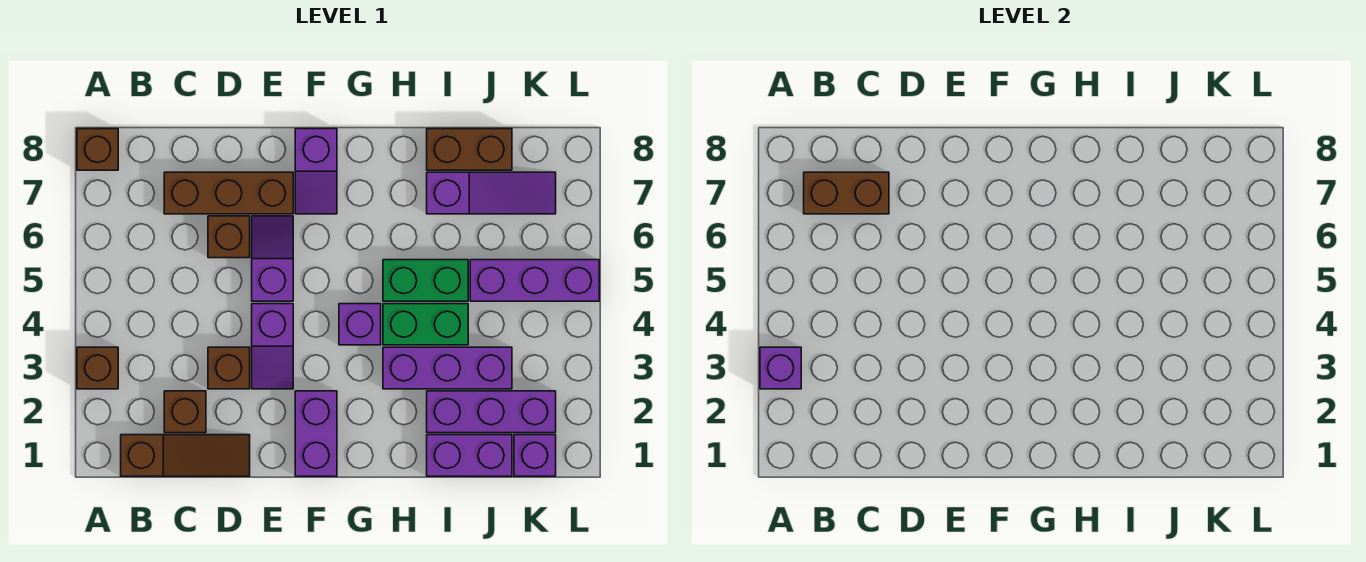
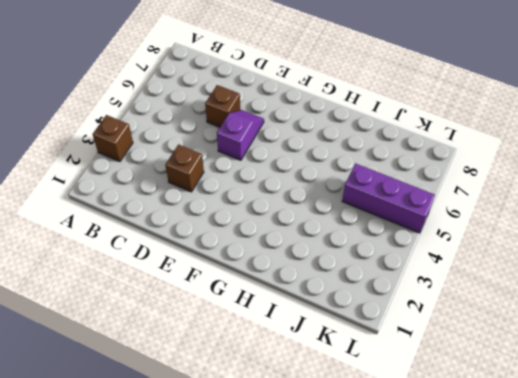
none -> brown 1x1 brick [77,129,118,170]
none -> brown 1x3 slope [121,435,250,476]
none -> brown 1x1 brick [164,391,206,433]

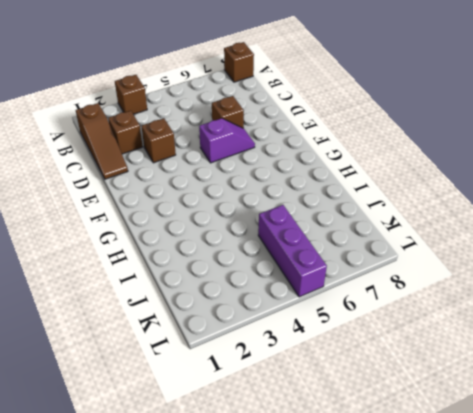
none -> brown 1x3 brick [164,172,293,214]
none -> purple 1x2 slope [252,304,293,389]
none -> purple 1x2 brick [295,391,337,476]

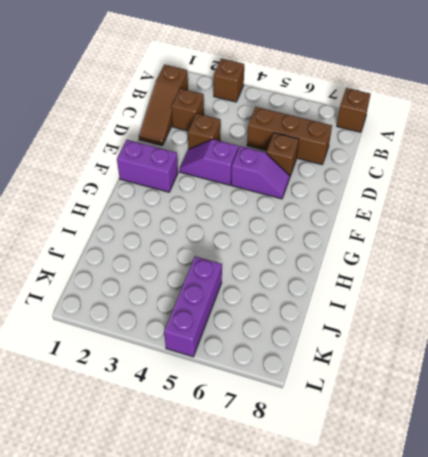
brown 1x3 brick [247,107,332,165] -> brown 1x3 brick turned to [164,172,293,214]
none -> purple 1x2 slope [295,129,337,214]
none -> purple 1x1 brick [339,304,381,345]
none -> purple 1x3 brick [383,347,512,389]

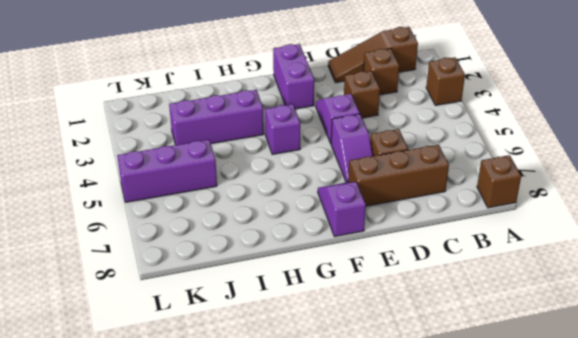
none -> green 1x2 brick [383,304,468,345]
none -> green 1x2 brick [383,260,468,301]
none -> purple 1x2 brick [427,435,512,476]

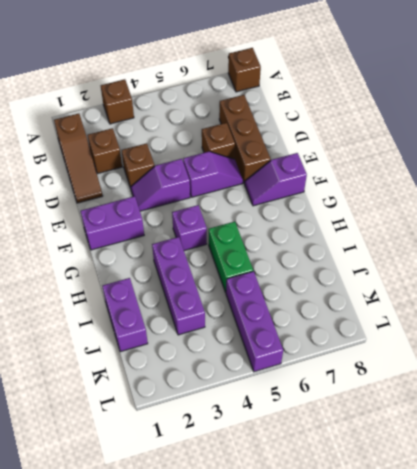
none -> green 1x2 brick [383,304,468,345]
none -> purple 1x3 brick [427,391,556,433]
none -> purple 1x3 slope [427,172,556,214]

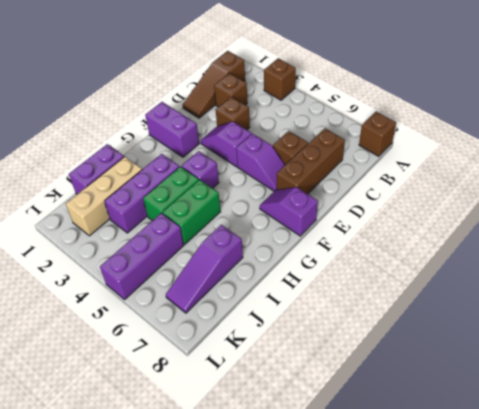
tan 1x3 brick [66,157,142,236] -> purple 1x3 brick [427,391,556,433]
none -> brown 1x2 brick [427,129,512,170]
none -> purple 1x1 brick [514,435,556,476]
none -> purple 1x1 brick [760,347,801,389]

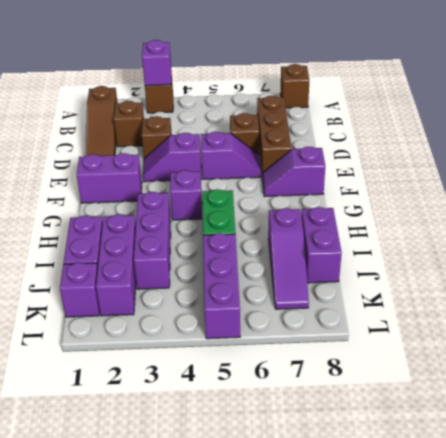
purple 1x2 brick [301,207,342,283] -> brown 1x2 brick [427,129,512,170]
none -> green 1x2 brick [383,304,468,345]
none -> brown 1x2 brick [804,172,889,214]

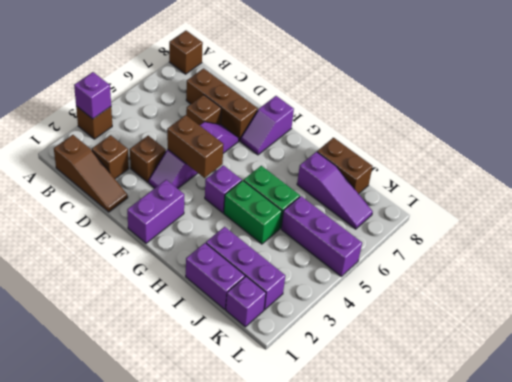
brown 1x2 brick [167,115,224,178] -> brown 1x2 brick moved to [804,172,889,214]
none -> purple 1x3 brick [383,347,512,389]

